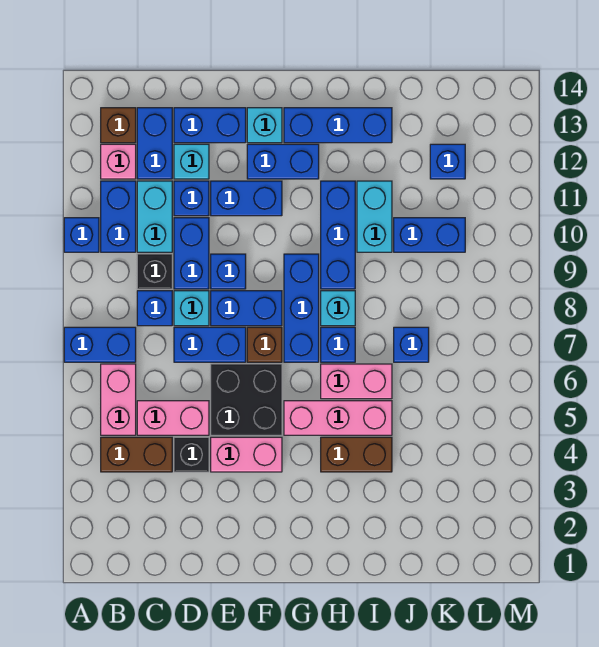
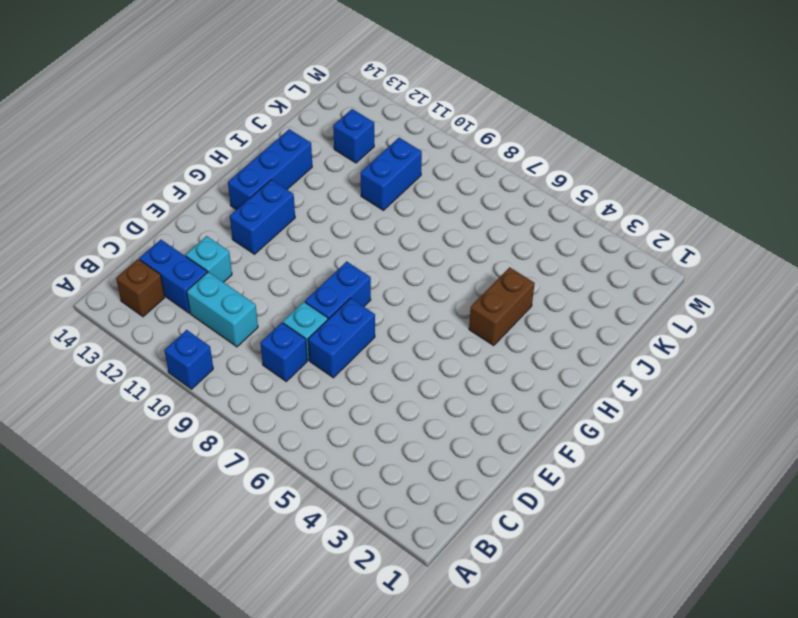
none -> blue 1x2 brick [64,327,136,362]
none -> brown 1x2 brick [101,437,172,472]
none -> pink 1x2 brick [101,364,136,435]
none -> blue 1x2 brick [101,181,136,252]

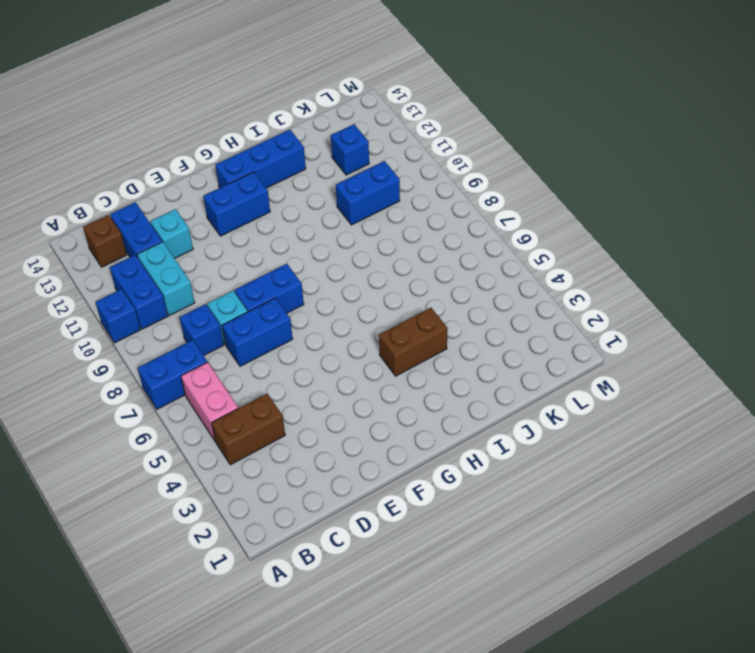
none -> pink 1x1 brick [101,144,136,179]
none -> pink 1x2 brick [137,401,209,435]
none -> black 1x1 brick [137,254,172,289]
none -> black 1x1 brick [174,437,209,472]

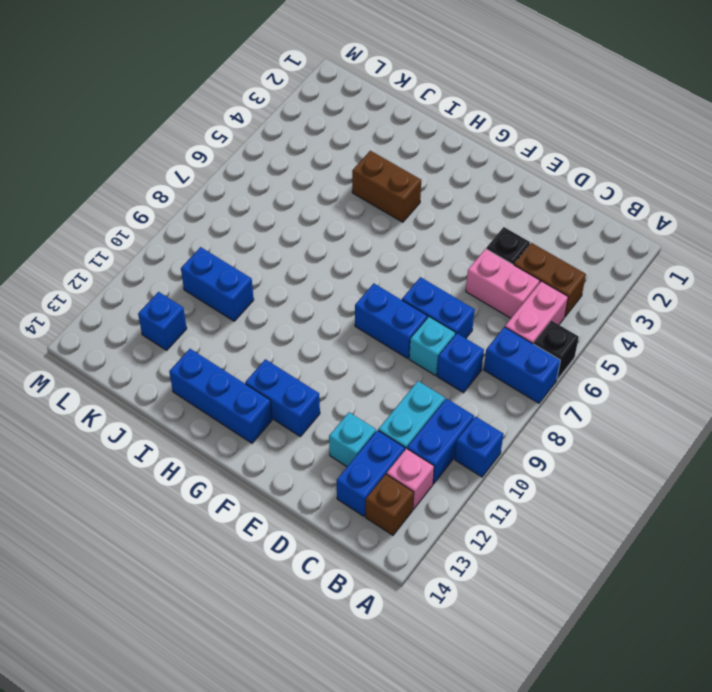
black 1x1 brick [534,321,579,380] -> black 1x1 brick moved to [137,254,172,289]
none -> blue 1x2 brick [174,218,209,289]
none -> blue 1x1 brick [174,181,209,216]
none -> blue 1x2 brick [174,108,246,143]
none -> pink 1x2 brick [211,437,282,472]

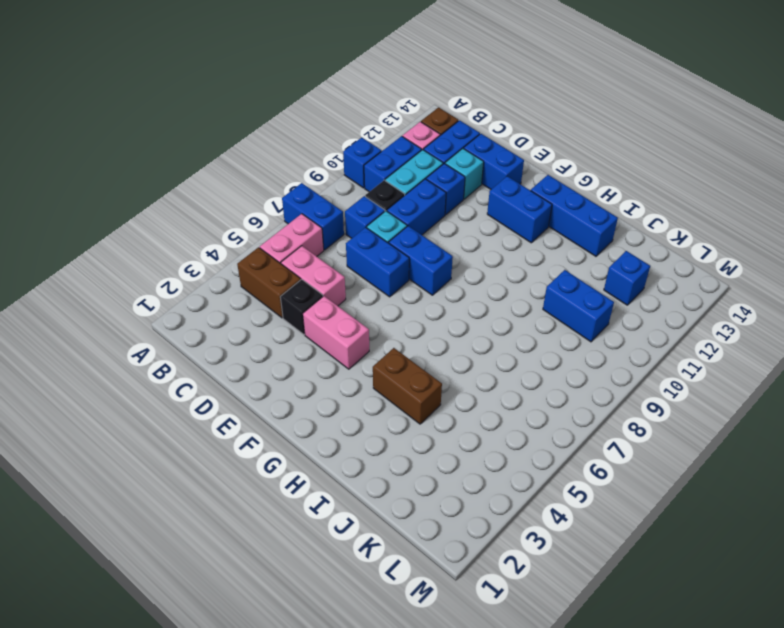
none -> black 2x2 brick [211,364,282,435]
none -> blue 1x1 brick [211,254,246,289]
none -> blue 1x2 brick [211,181,282,216]
none -> brown 1x1 brick [247,327,282,362]

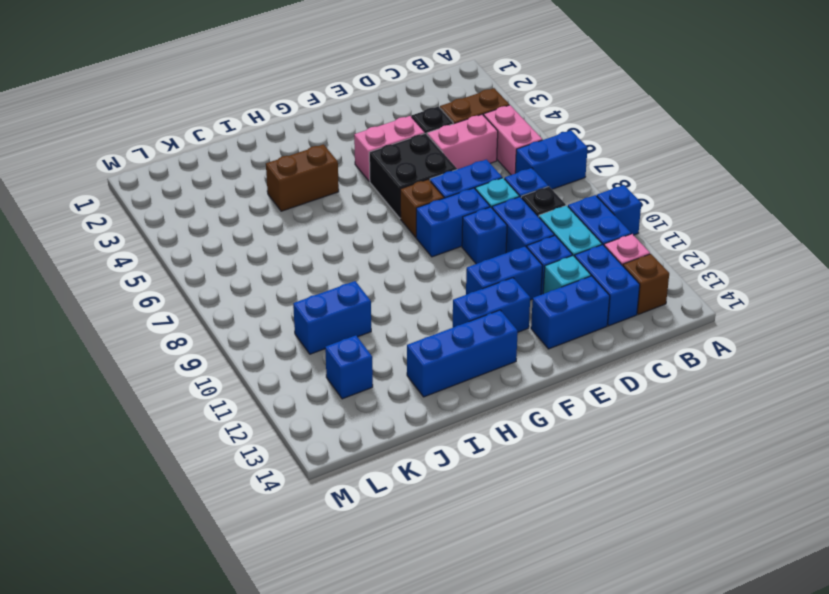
none -> cyan 1x1 brick [247,108,282,143]
none -> pink 1x3 brick [284,401,392,435]
none -> blue 1x3 brick [284,254,319,362]
none -> pink 1x2 brick [321,364,392,399]

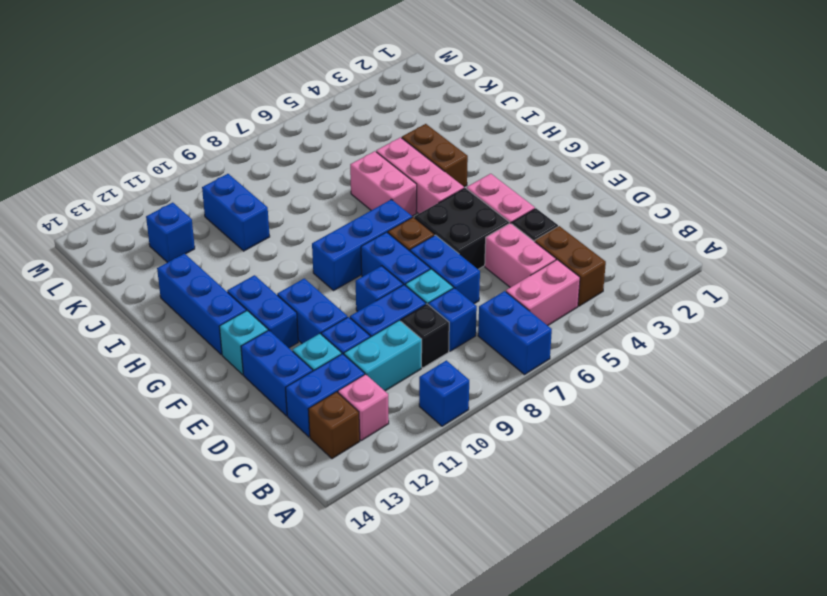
none -> blue 1x2 brick [101,181,136,252]
none -> blue 1x1 brick [321,327,355,362]
none -> cyan 1x1 brick [321,291,355,326]
none -> blue 1x3 brick [321,181,355,289]

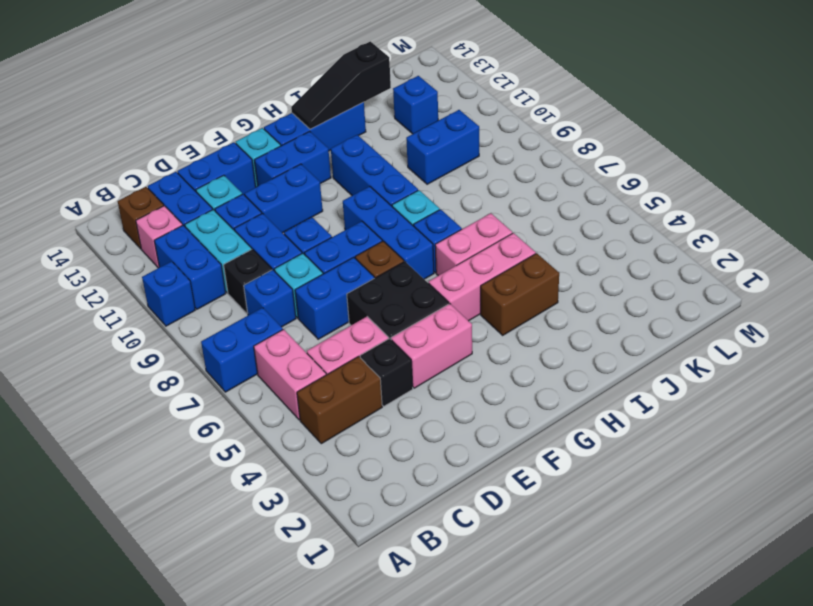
black 1x3 slope [291,41,391,129] -> none
none -> cyan 1x2 brick [357,181,392,252]
none -> blue 1x1 brick [394,327,429,362]

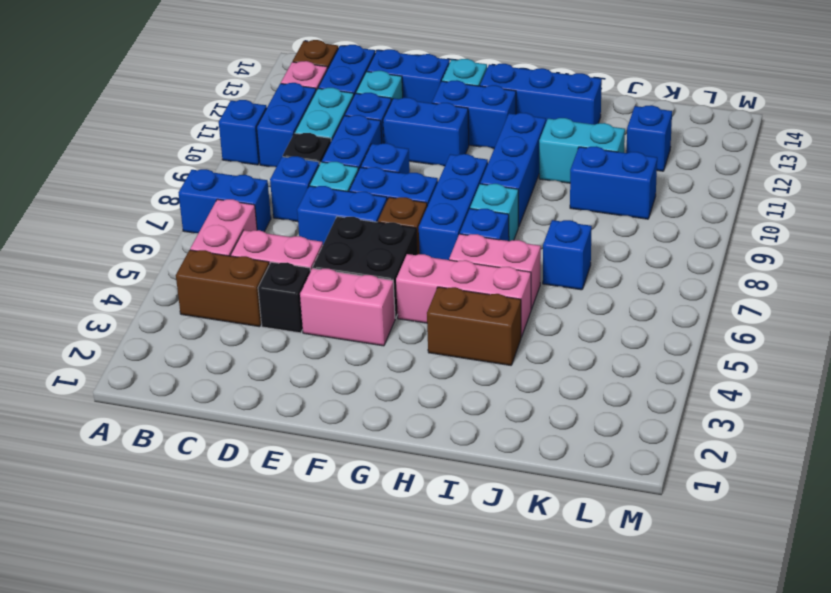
cyan 1x2 brick [539,118,625,183] -> cyan 1x2 brick turned to [357,181,392,252]

